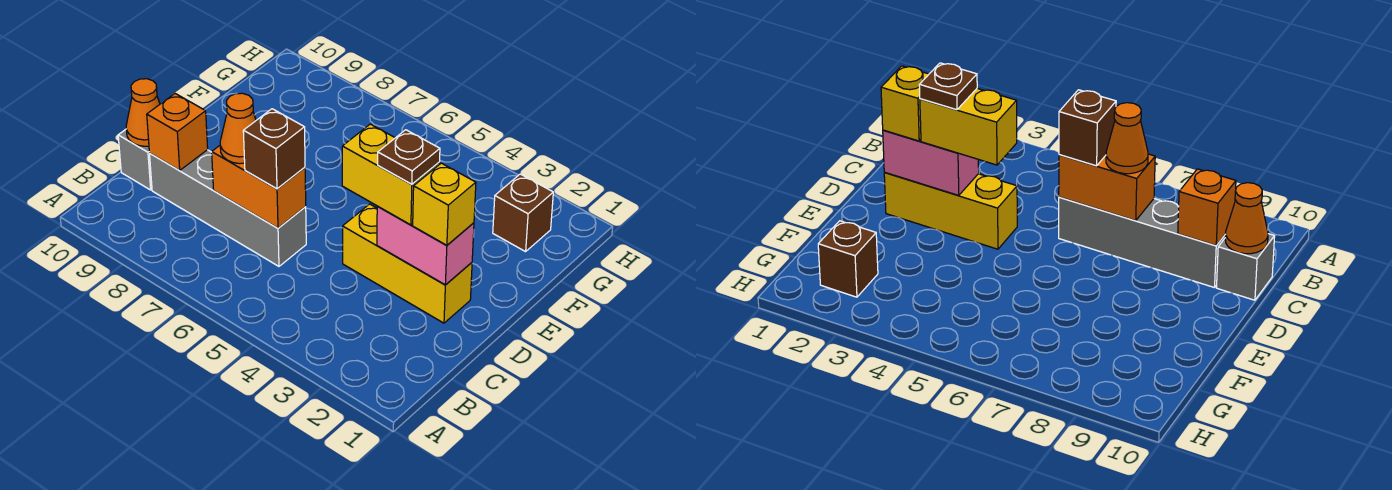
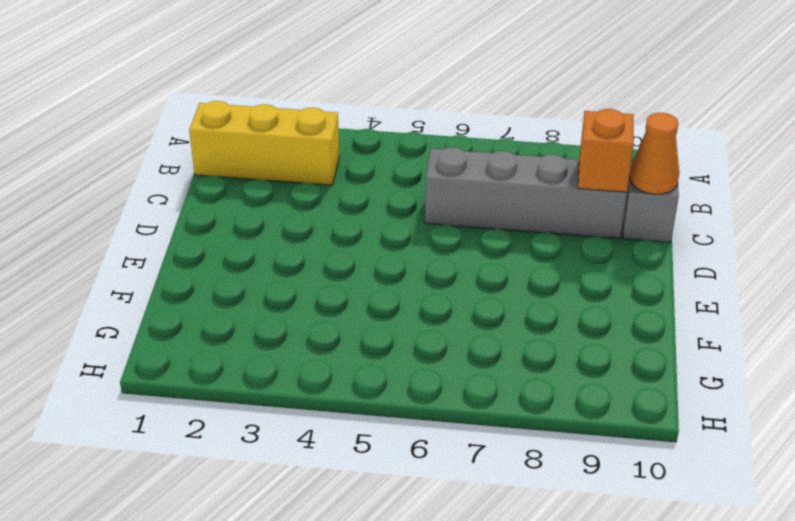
yellow 1x3 brick [189,101,339,185] -> yellow 1x3 brick moved to [343,204,472,323]
none -> brown 1x1 brick [493,174,553,252]
none -> orange 1x2 brick [212,146,306,228]
none -> pink 1x2 brick [377,206,474,285]

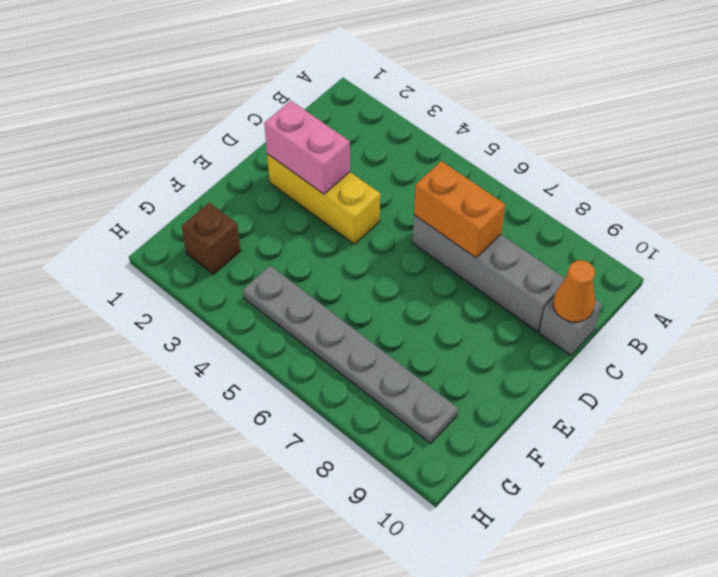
grey 1x6 plate [243,266,458,443] -> none
none -> orange 1x1 brick [147,94,208,171]
none -> brown 1x1 brick [243,109,305,189]
none -> orange 1x1 cone [220,93,256,164]

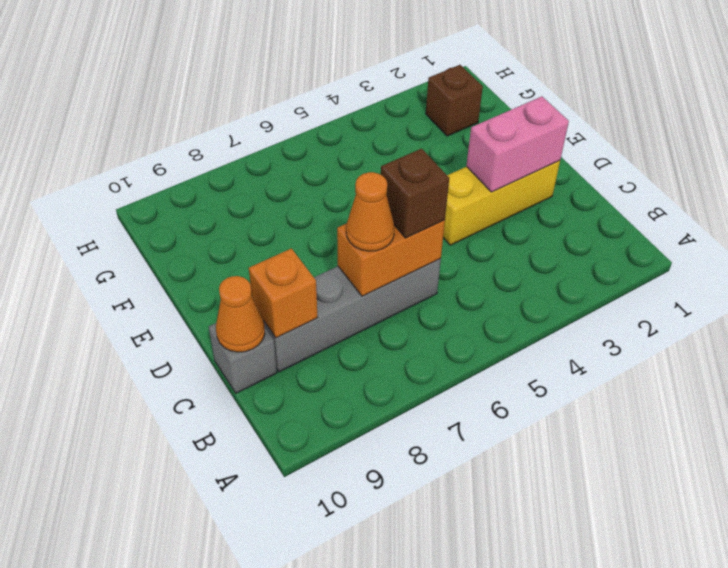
none -> yellow 1x1 brick [413,163,476,245]
none -> yellow 1x2 brick [342,124,440,225]
none -> brown 1x1 plate [378,130,440,184]

